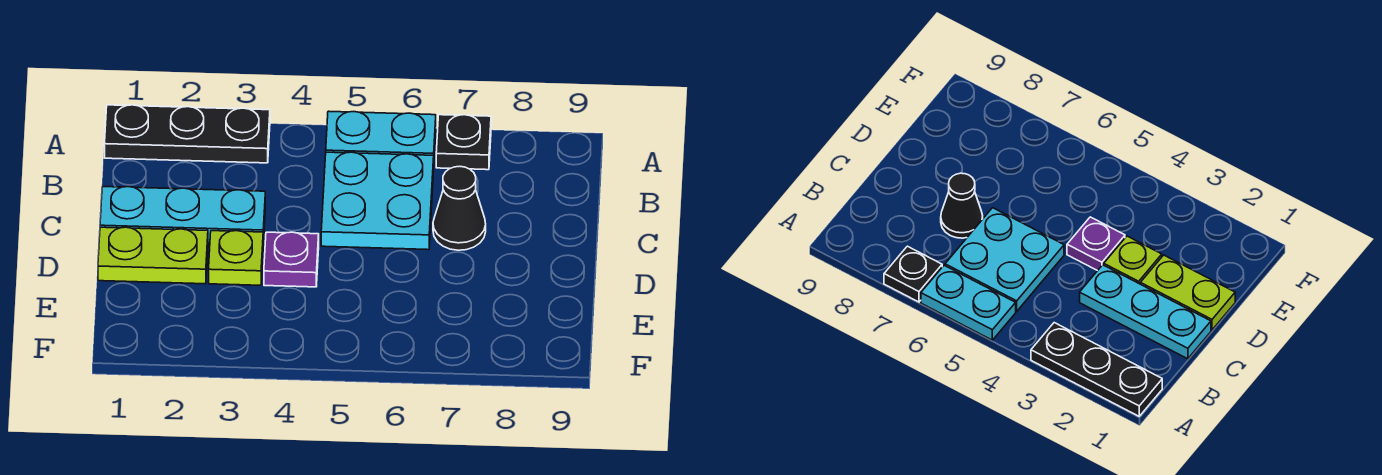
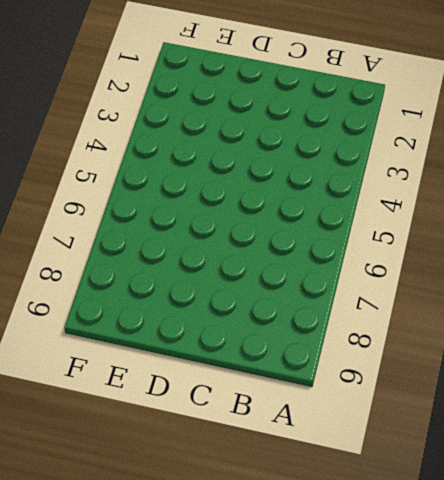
none -> black 1x3 plate [105,105,270,163]
none -> cyan 1x2 plate [326,111,436,155]

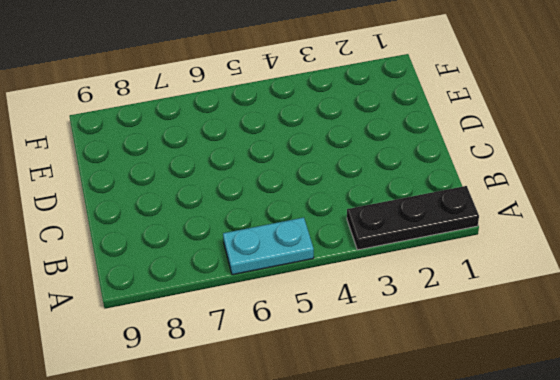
none -> black 1x1 plate [436,115,491,170]
none -> cyan 2x2 plate [321,152,434,250]

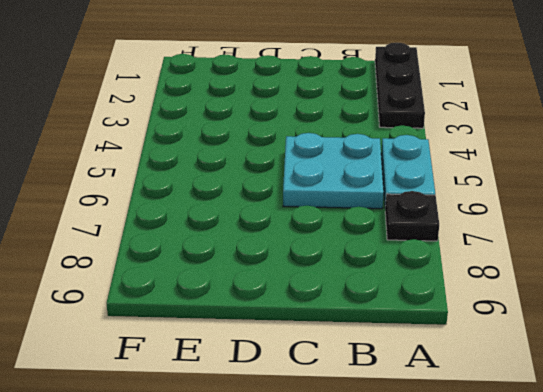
none -> cyan 1x3 plate [100,187,265,243]
none -> black 1x1 cone [433,166,486,250]

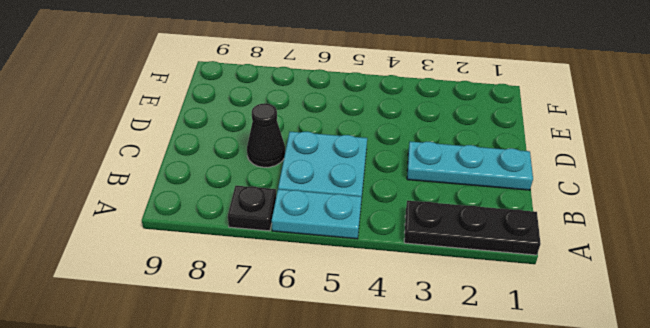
none -> lime 1x2 plate [98,227,208,284]
none -> lime 1x1 plate [209,231,263,285]

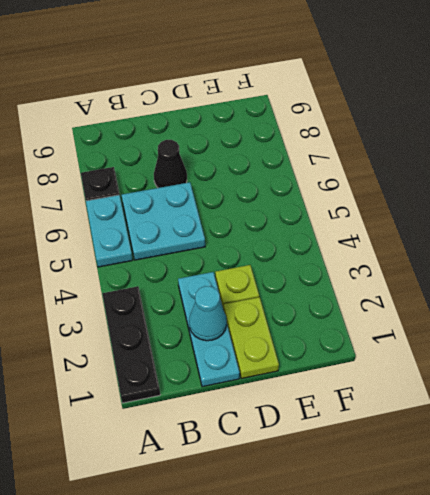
cyan 1x1 cone [189,286,227,341] -> none
none -> purple 1x1 plate [264,232,319,287]

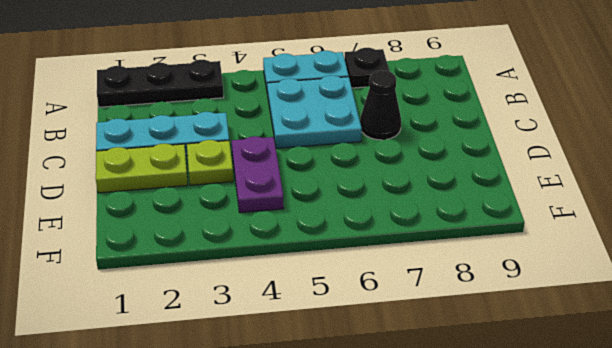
purple 1x2 plate [232,136,284,213] -> purple 1x1 plate [264,232,319,287]

